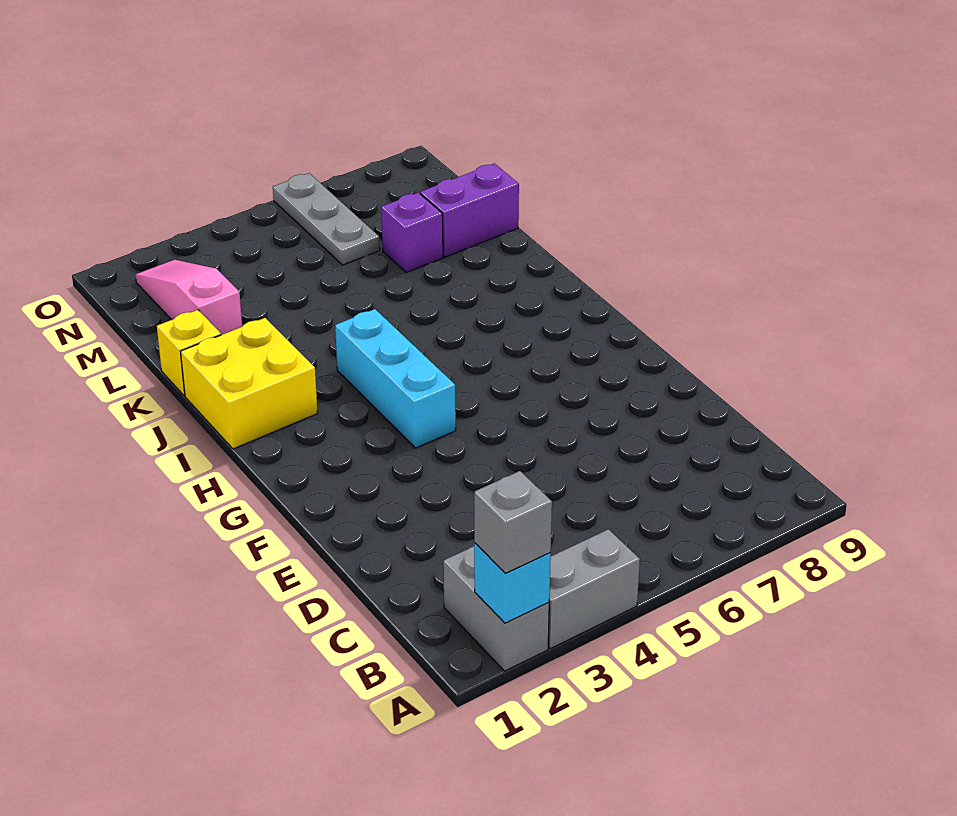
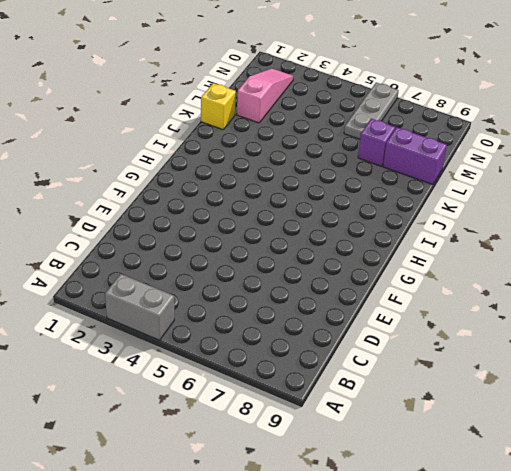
none -> grey 1x2 brick [443,546,549,671]
none -> cyan 1x3 brick [335,309,456,448]

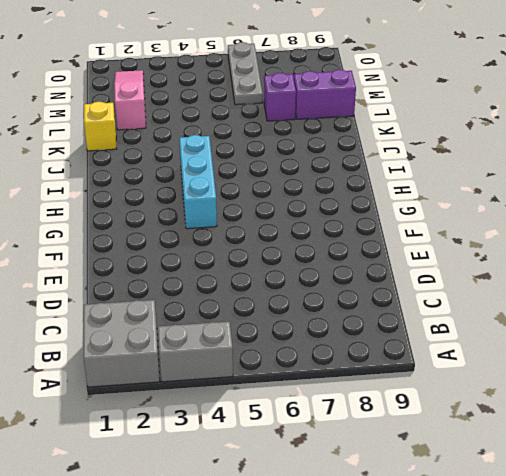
grey 2x2 brick [84,300,160,387] -> grey 1x2 brick [443,546,549,671]
none -> yellow 2x2 brick [181,318,318,449]
none -> cyan 1x1 brick [474,543,551,623]

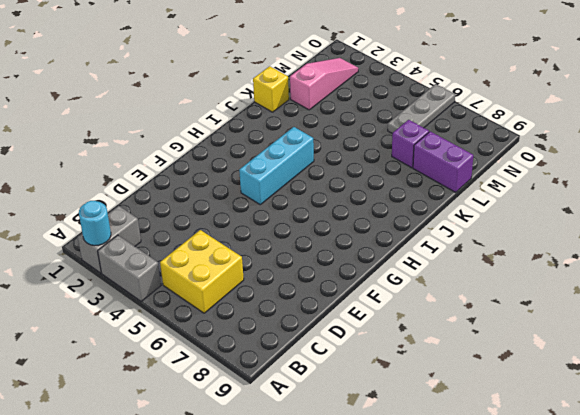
cyan 1x1 round brick [79,201,111,246] -> cyan 1x1 brick [474,543,551,623]
yellow 2x2 brick [160,230,244,313] -> yellow 2x2 brick moved to [181,318,318,449]
none -> grey 1x1 brick [474,471,552,573]

